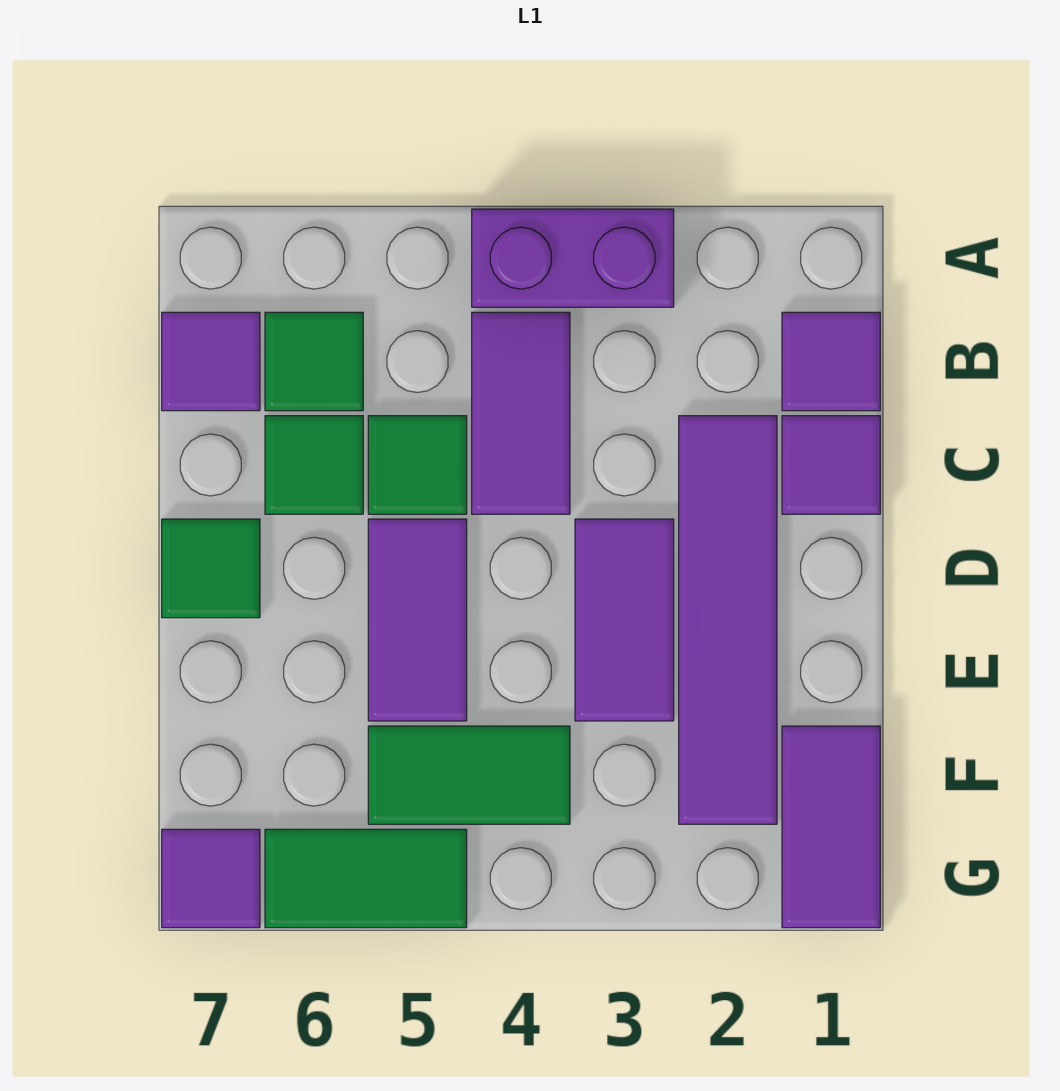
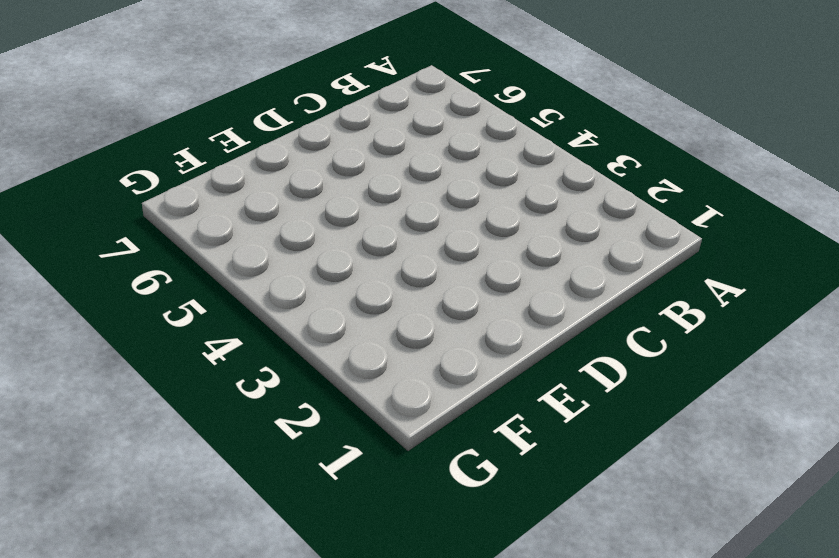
none -> purple 1x2 brick [472,209,674,307]
none -> purple 1x1 tile [782,312,880,411]
none -> purple 1x2 tile [472,312,570,514]

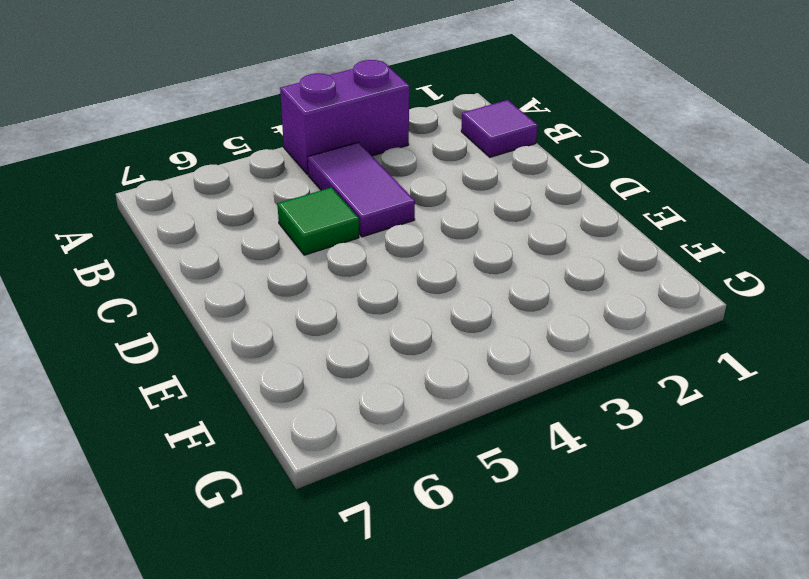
none -> green 1x1 tile [265,312,363,411]
none -> purple 1x1 tile [162,312,260,411]
none -> purple 1x1 tile [782,416,880,514]

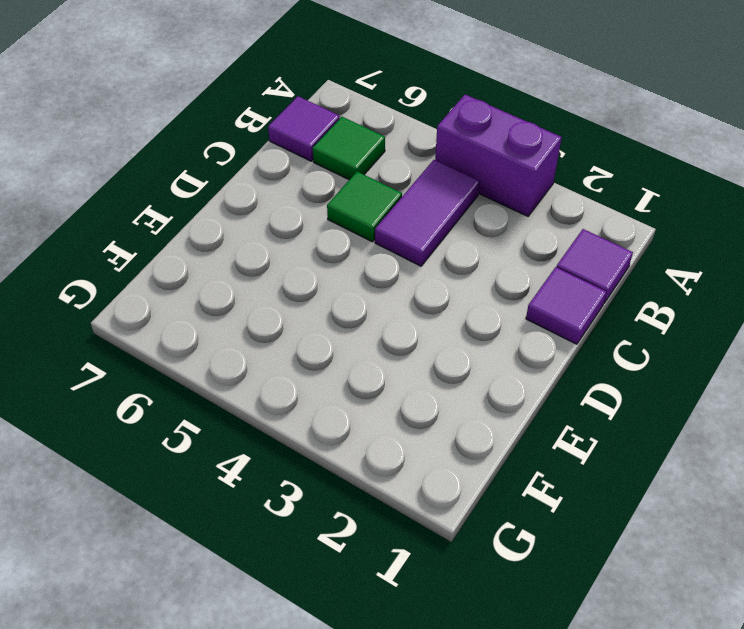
none -> purple 1x4 tile [679,416,777,824]
none -> green 1x1 tile [265,416,363,514]
none -> purple 1x2 tile [575,519,674,721]

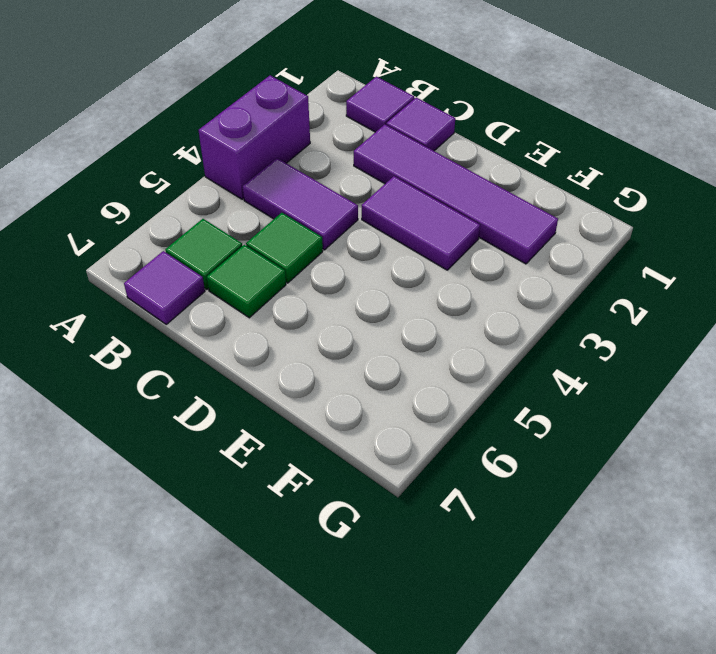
none -> purple 1x2 tile [368,519,467,721]
none -> green 1x1 tile [162,519,260,618]
none -> purple 1x2 tile [782,726,880,928]

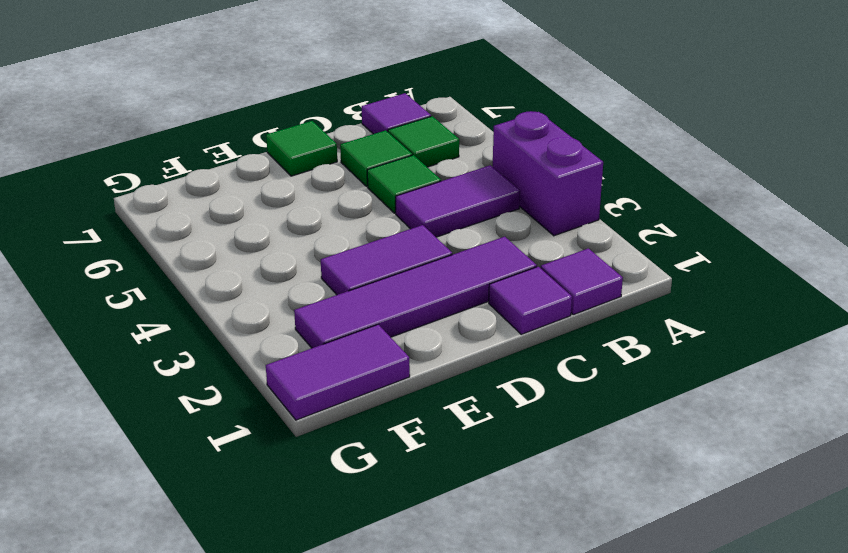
none -> purple 1x2 tile [368,519,467,721]
none -> green 1x2 tile [368,726,570,824]
none -> green 1x2 tile [265,829,467,928]

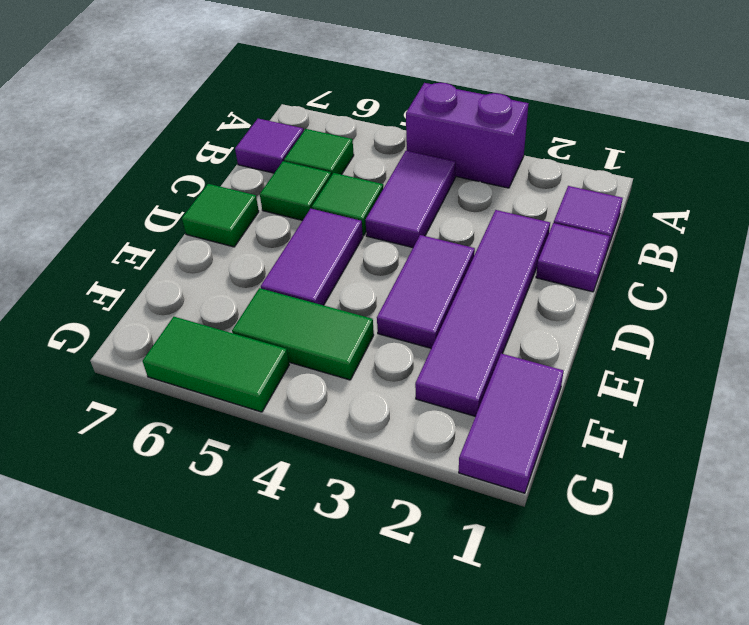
none -> purple 1x1 tile [162,829,260,928]

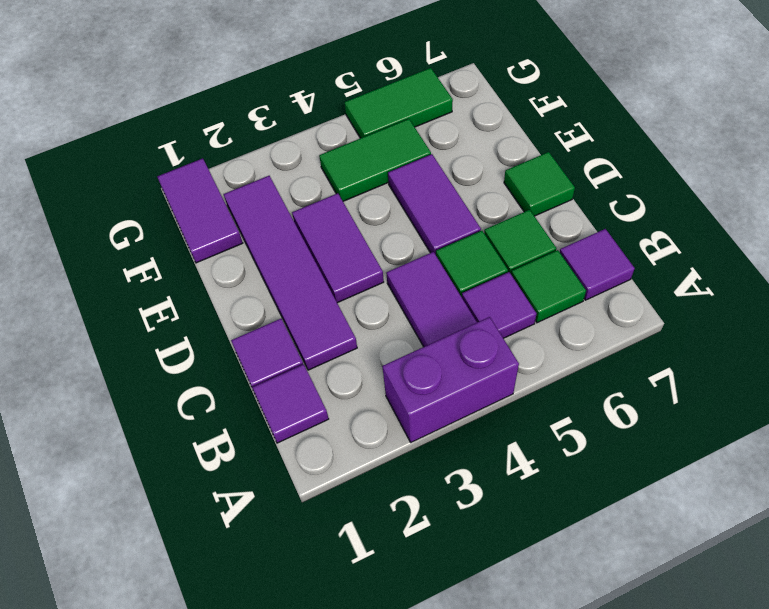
purple 1x1 tile [462,272,536,338] -> purple 1x1 tile moved to [162,829,260,928]

